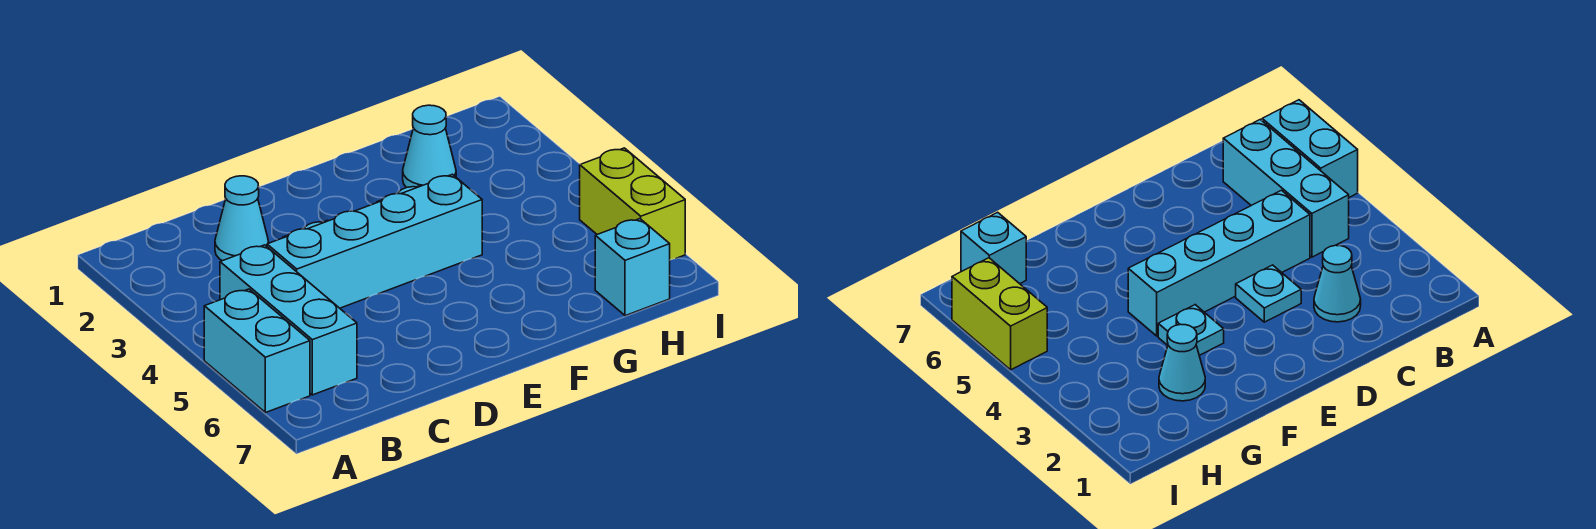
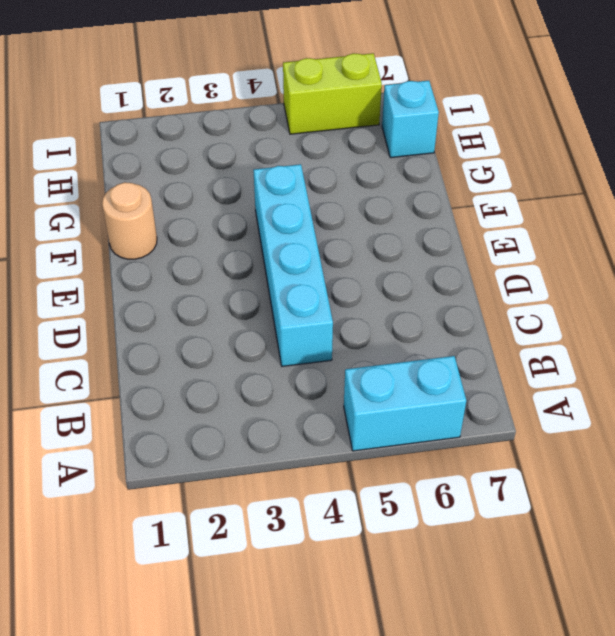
tan 1x1 round brick [102,182,157,259] -> none
none -> cyan 1x3 brick [220,245,357,395]
none -> cyan 1x1 cone [215,176,269,261]

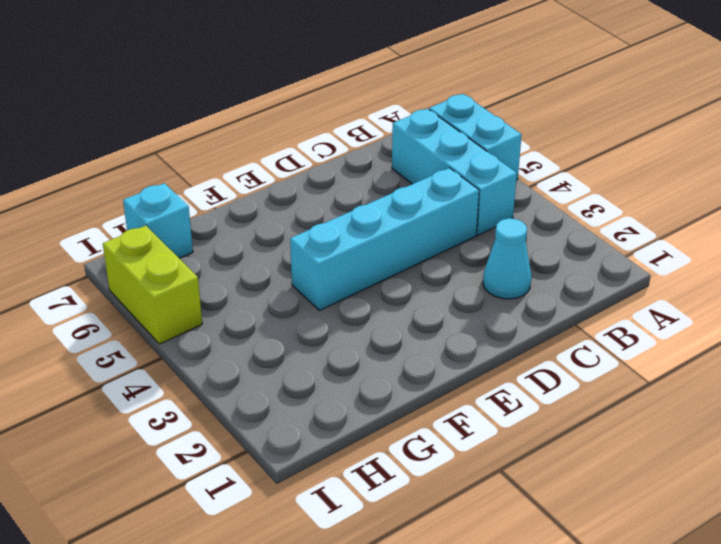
none -> cyan 1x1 plate [1236,265,1301,322]
none -> cyan 1x1 plate [1158,305,1224,355]

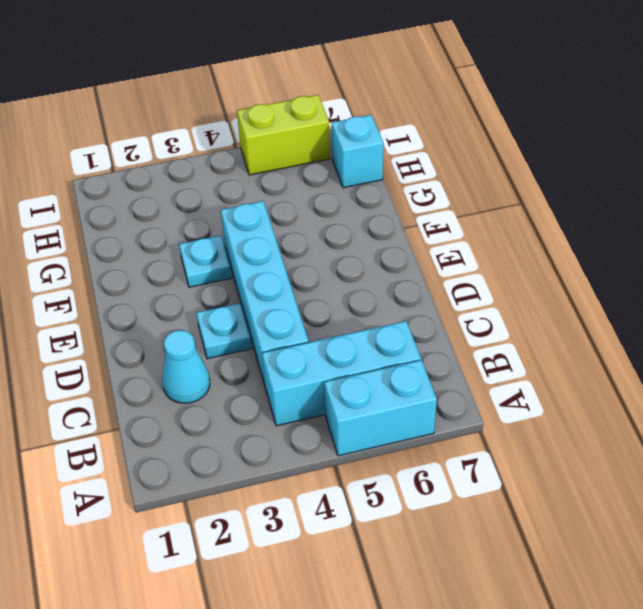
none -> cyan 1x1 cone [403,105,456,188]

